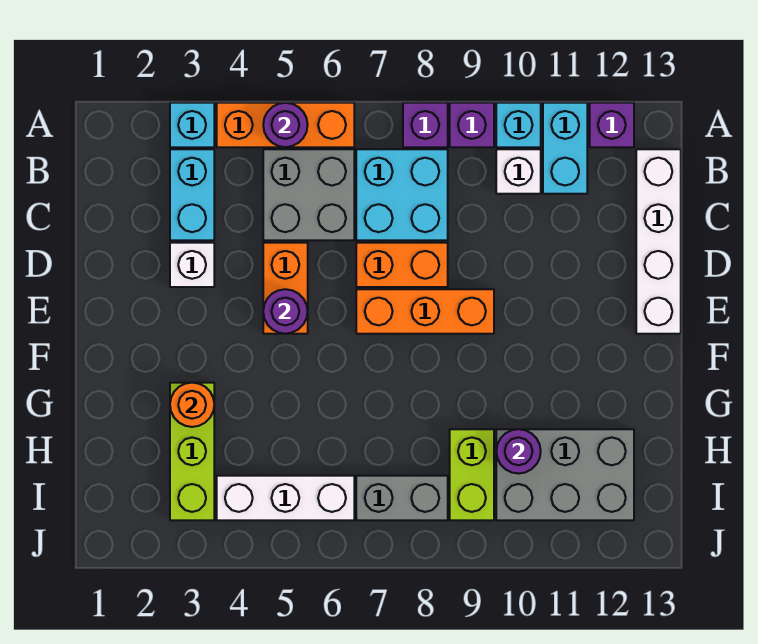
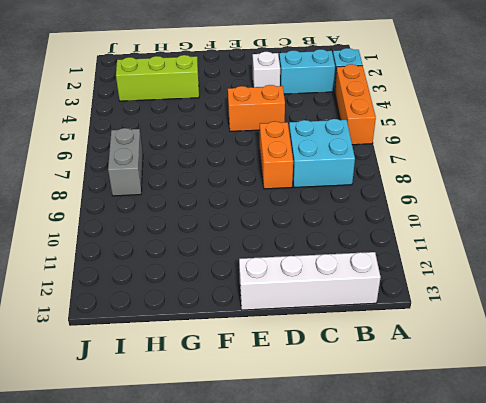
none -> purple 1x1 brick [403,103,448,147]
none -> purple 1x1 brick [450,103,494,147]
none -> cyan 1x1 brick [496,103,541,147]

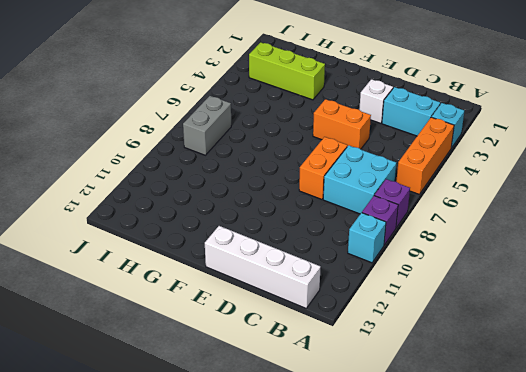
none -> cyan 1x2 brick [543,103,587,194]
none -> purple 1x1 brick [590,103,634,147]
none -> grey 2x2 brick [263,149,354,240]

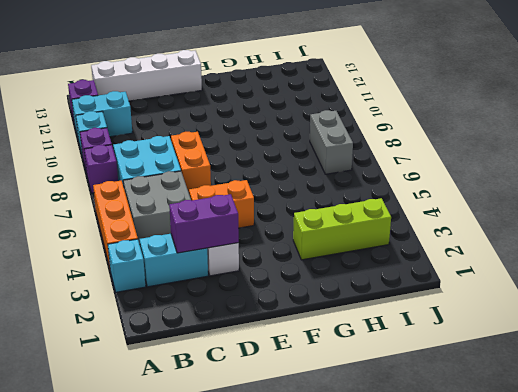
purple 1x2 brick [169,194,239,253] -> none
none -> white 1x1 brick [496,149,541,194]
none -> orange 1x3 brick [356,289,494,334]
none -> lime 1x2 brick [450,429,494,520]

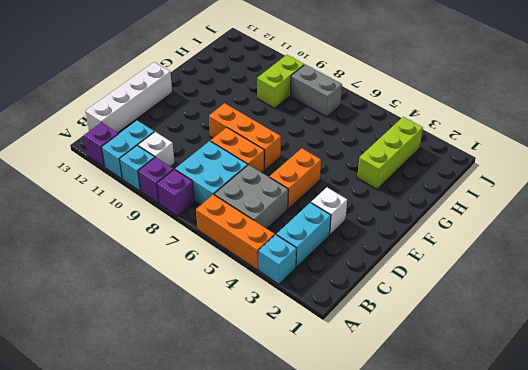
none -> grey 2x3 brick [496,429,634,520]
none -> white 1x3 brick [217,476,354,520]
none -> purple 1x1 round brick [263,103,308,147]

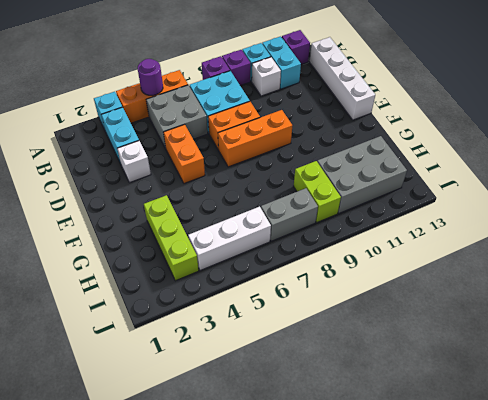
none -> purple 1x1 round brick [263,289,308,334]
none -> orange 1x1 round brick [170,383,214,427]
none -> purple 1x1 round brick [496,429,541,474]

